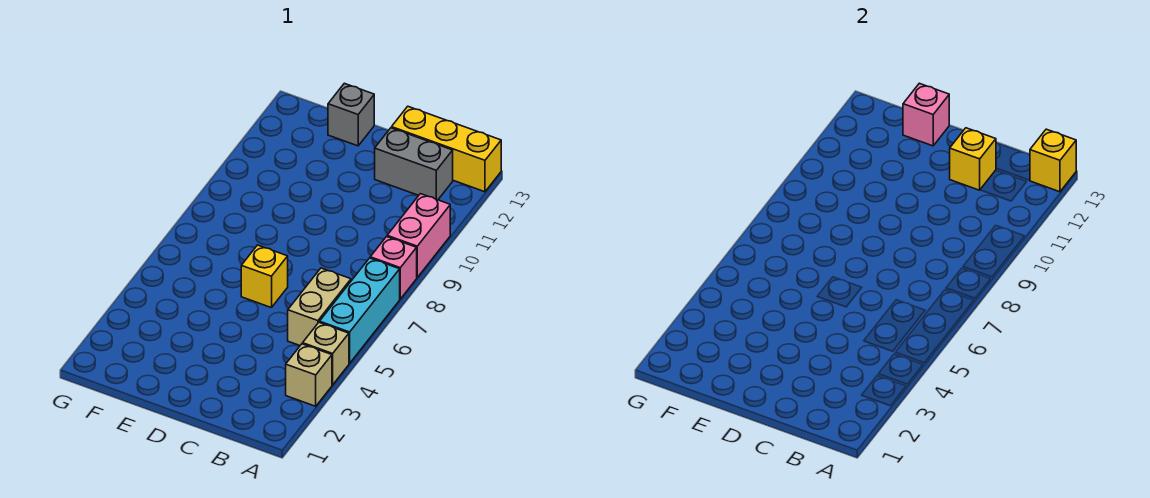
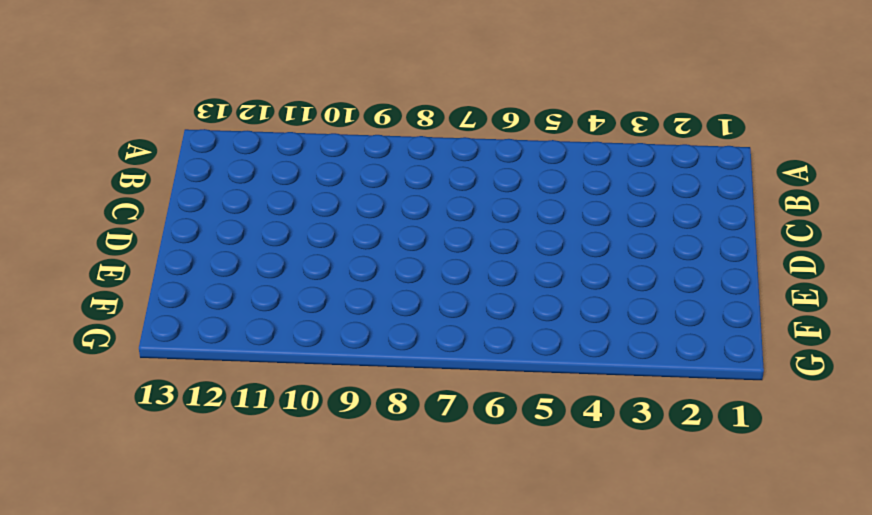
none -> tan 1x1 brick [286,344,332,406]
none -> tan 1x1 brick [303,322,349,385]
none -> cyan 1x3 brick [320,258,400,363]

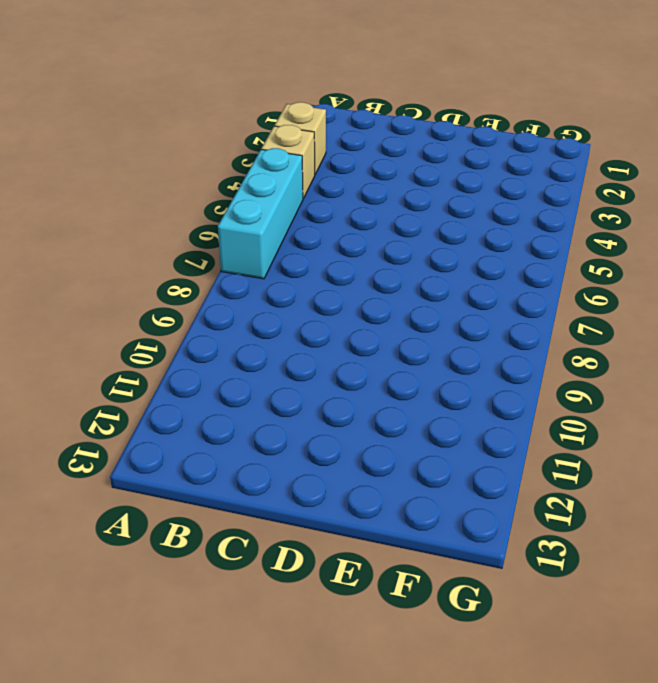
none -> pink 1x1 brick [370,237,417,299]
none -> pink 1x2 brick [387,194,450,277]
none -> yellow 1x3 brick [392,106,501,192]

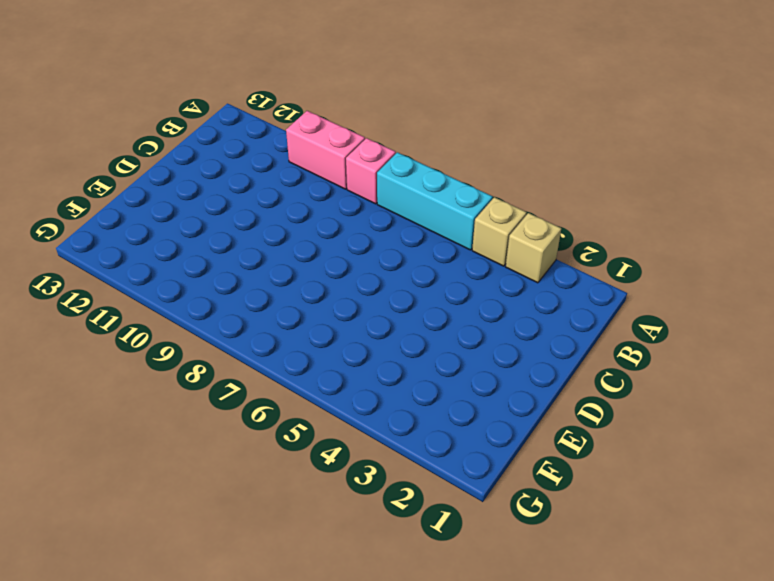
none -> yellow 1x3 brick [392,106,501,192]
none -> tan 1x2 brick [288,268,351,345]
none -> grey 1x2 brick [375,128,453,200]

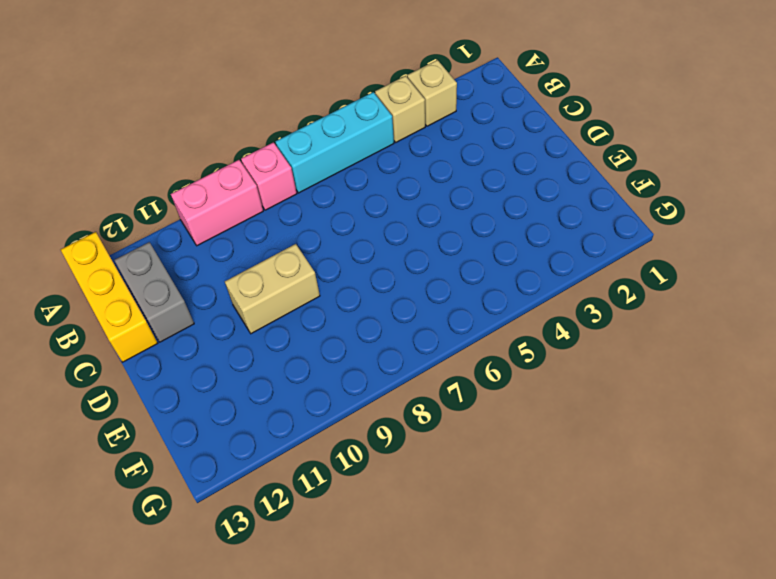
tan 1x2 brick [225,244,320,334] -> tan 1x2 brick moved to [288,268,351,345]
none -> yellow 1x1 brick [241,245,288,308]
none -> grey 1x1 brick [328,83,374,146]
none -> yellow 1x1 brick [1030,129,1076,192]

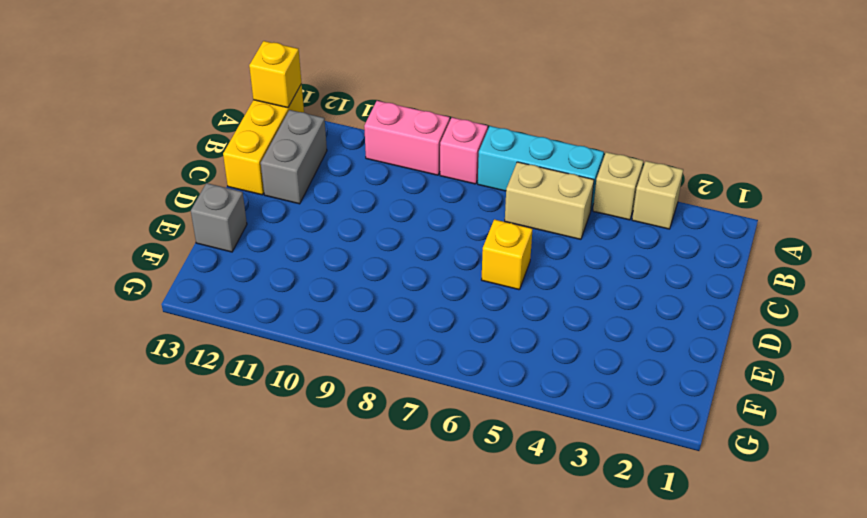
none -> yellow 1x1 brick [950,128,996,190]
none -> pink 1x1 brick [903,83,949,146]

